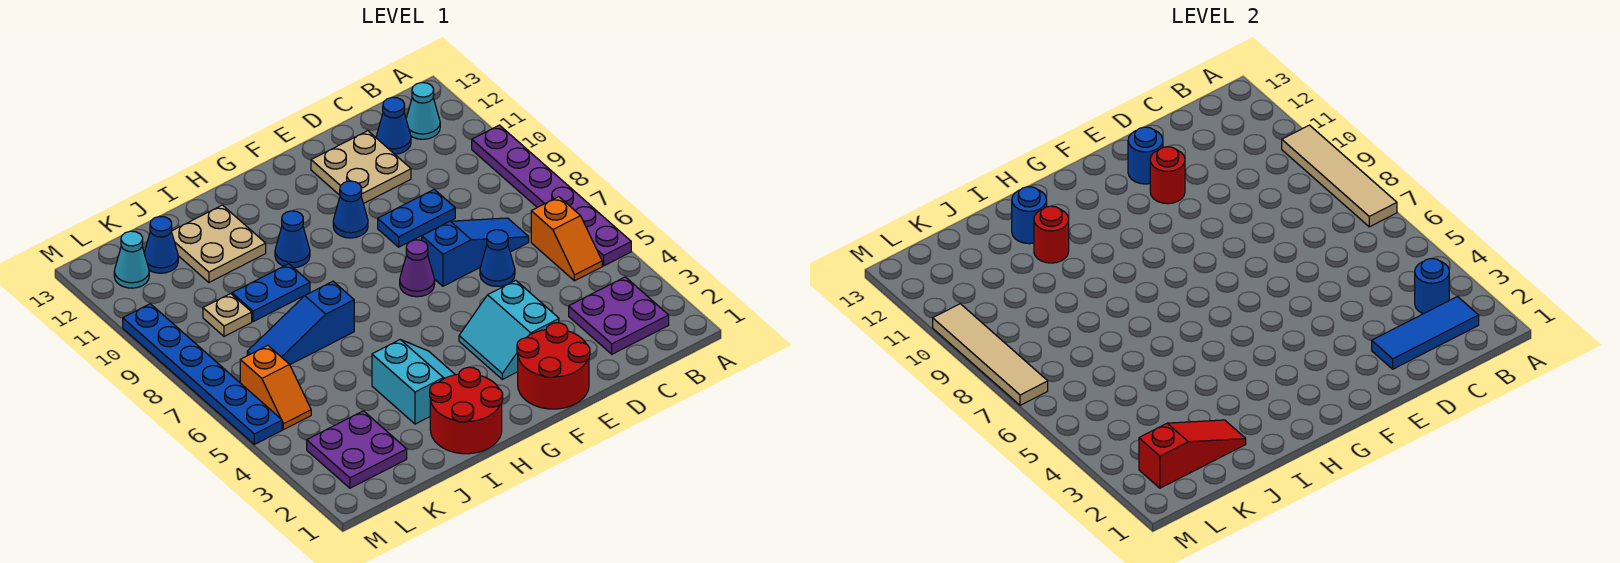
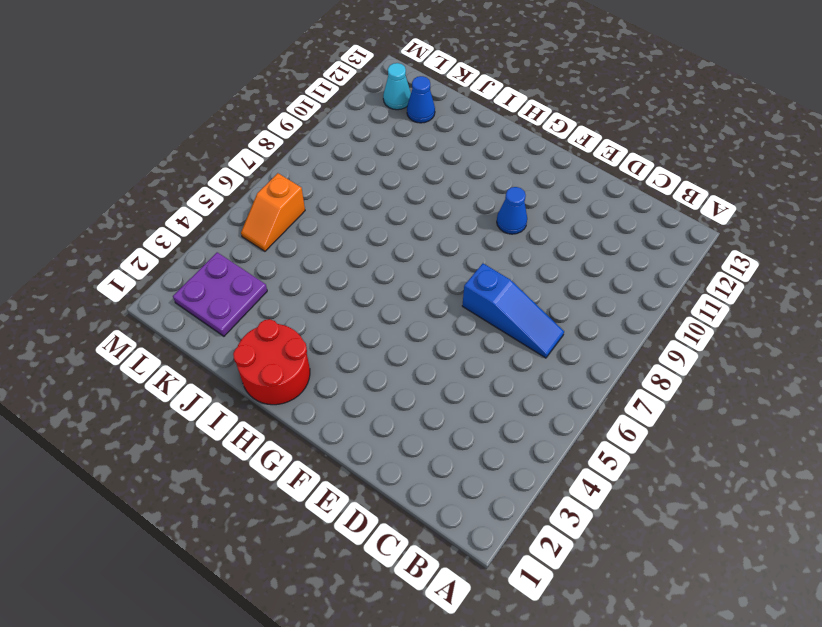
none -> purple 1x6 plate [472,125,631,266]
none -> purple 2x2 plate [569,277,669,354]
none -> orange 1x2 slope [531,197,602,281]
none -> cyan 1x1 cone [406,83,440,139]

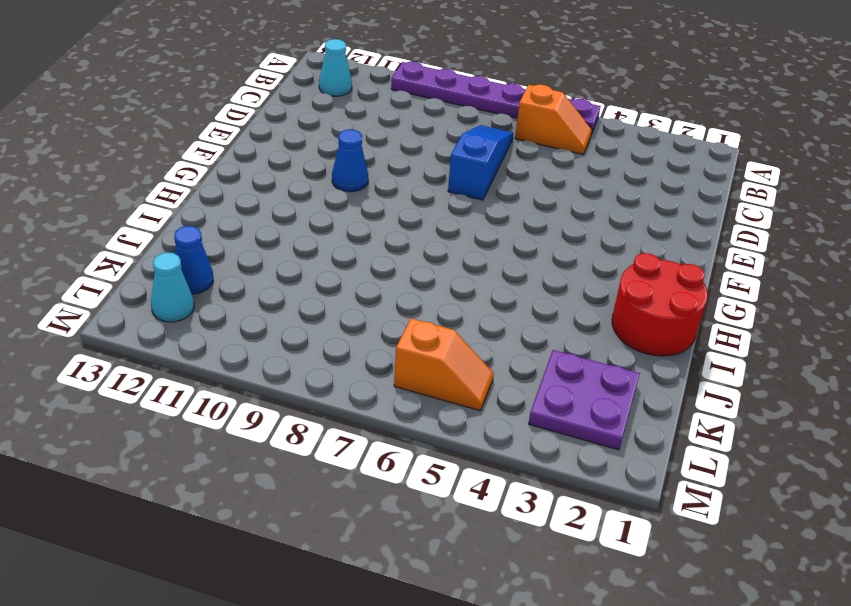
none -> purple 2x2 plate [569,277,669,354]
none -> blue 1x1 cone [376,97,411,154]
none -> blue 1x1 cone [480,230,515,286]
none -> blue 1x2 plate [378,189,455,247]

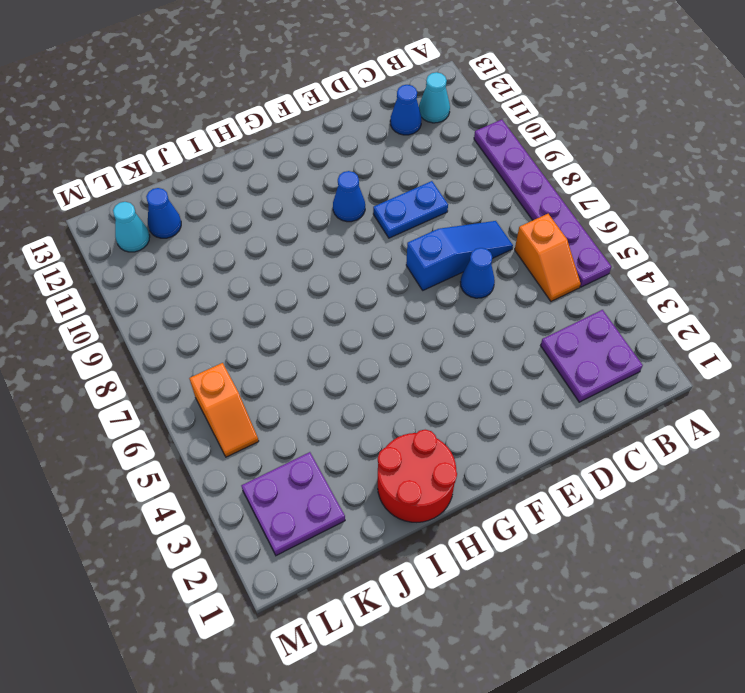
none -> tan 2x2 plate [311,131,411,204]
none -> red 2x2 round brick [517,323,590,409]
none -> cyan 2x2 slope [459,280,559,379]
none -> purple 1x1 cone [400,240,435,297]

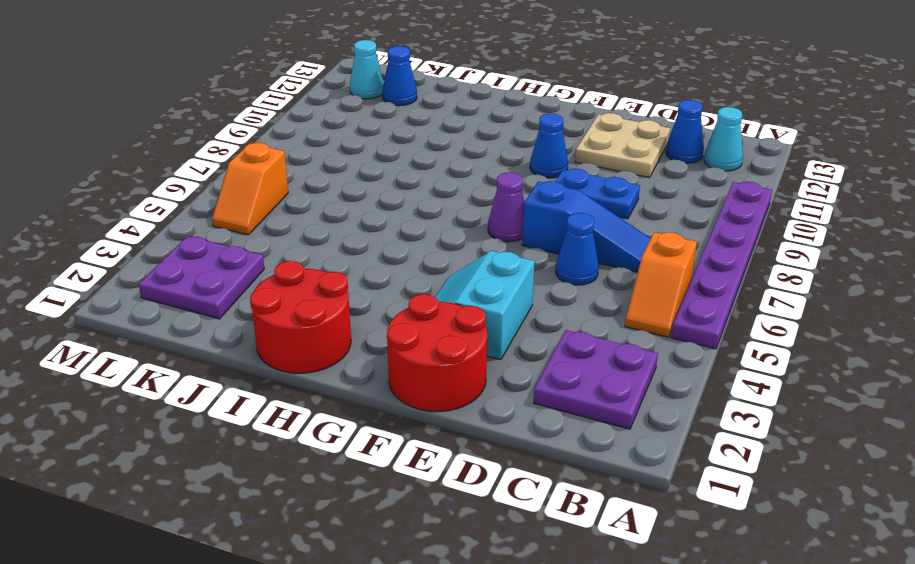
none -> cyan 2x2 slope [372,340,455,424]
none -> blue 1x1 cone [275,211,310,268]
none -> blue 1x3 slope [247,281,354,364]
none -> blue 1x2 plate [232,264,310,322]

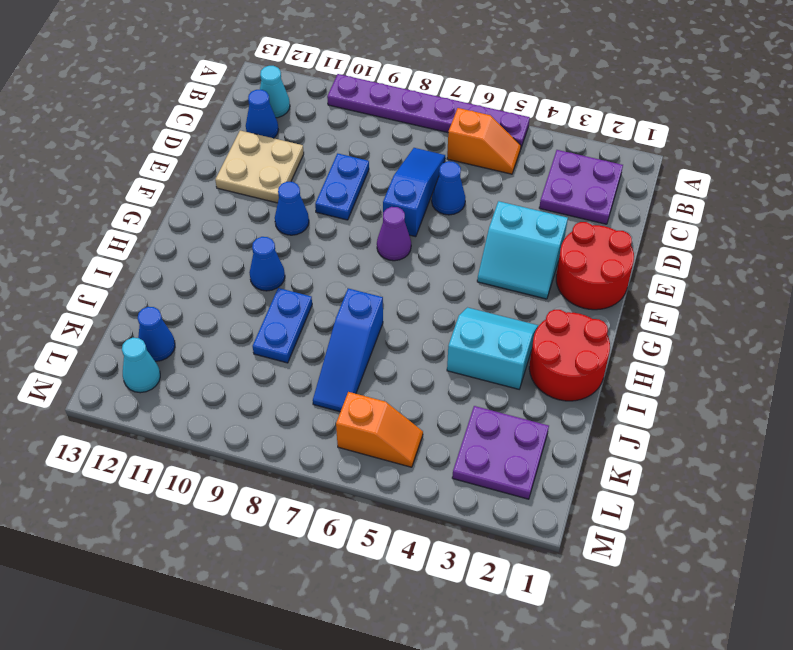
none -> tan 2x2 plate [171,205,266,282]
none -> tan 1x1 plate [203,294,252,336]
none -> blue 1x6 plate [123,304,282,444]
none -> tan 1x4 tile [1282,125,1397,227]

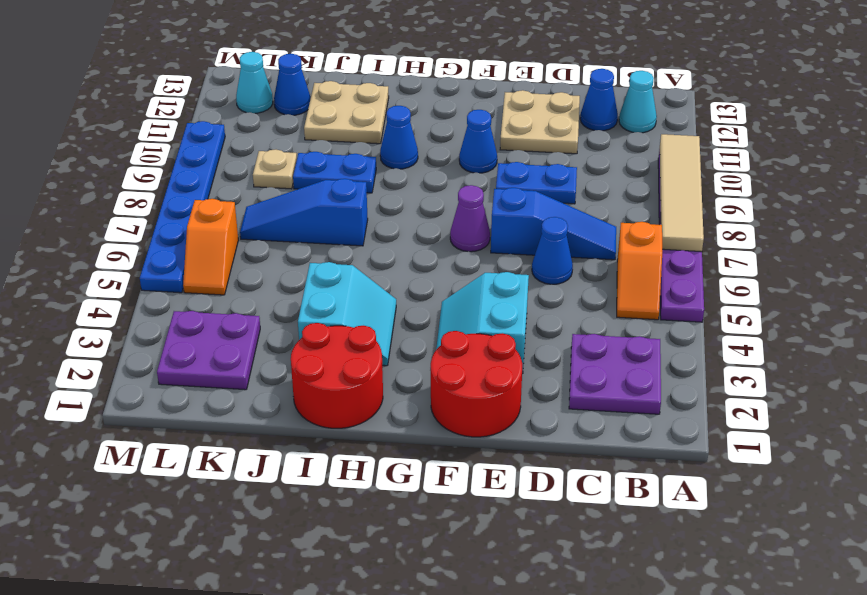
none -> blue 1x3 tile [1372,297,1479,369]
none -> blue 1x1 round brick [1415,259,1449,314]
none -> red 1x1 round brick [1150,147,1185,204]
none -> blue 1x1 round brick [1128,127,1163,184]

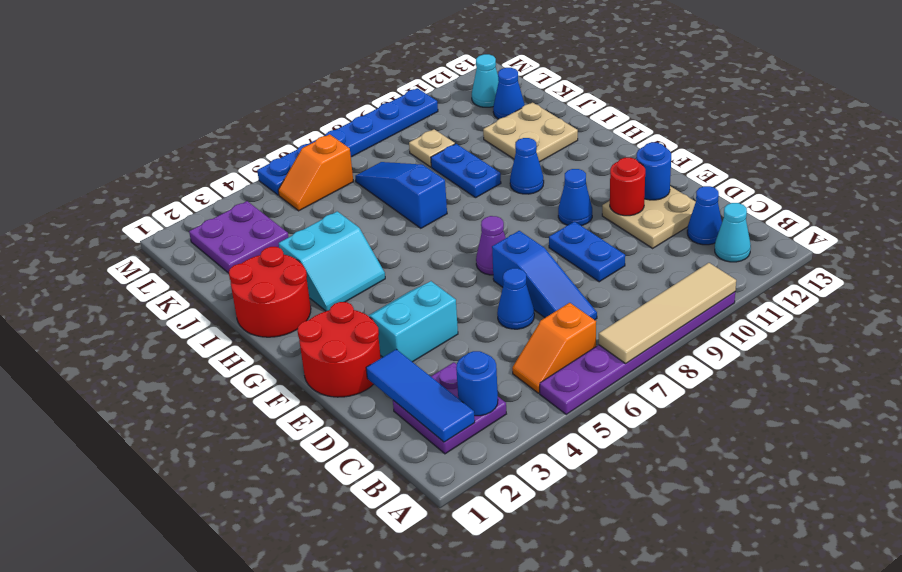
none -> red 1x1 round brick [1034,206,1069,263]
none -> blue 1x1 round brick [1012,187,1047,244]
none -> red 1x3 slope [1139,420,1246,488]
none -> tan 1x4 tile [933,304,1048,405]

